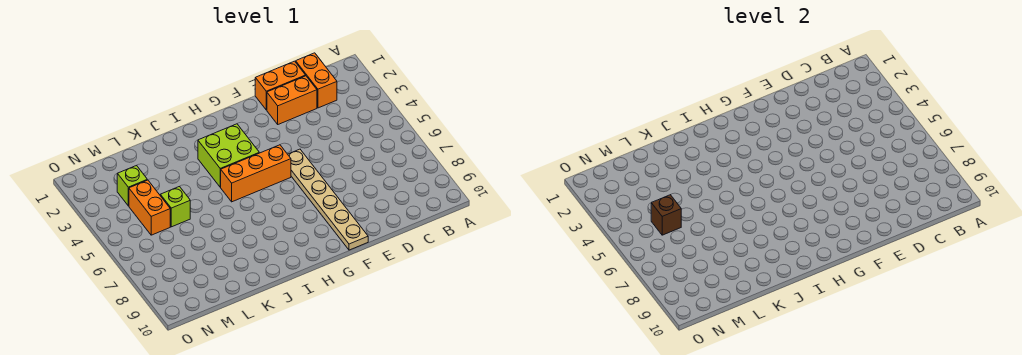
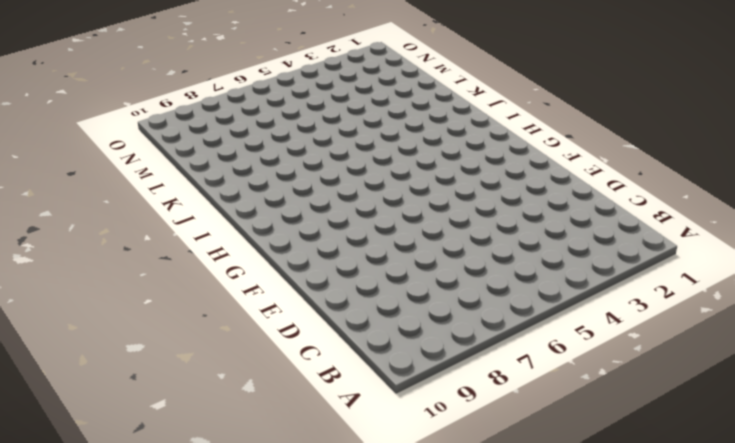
none -> orange 1x2 brick [296,53,337,108]
none -> orange 1x2 brick [255,61,306,110]

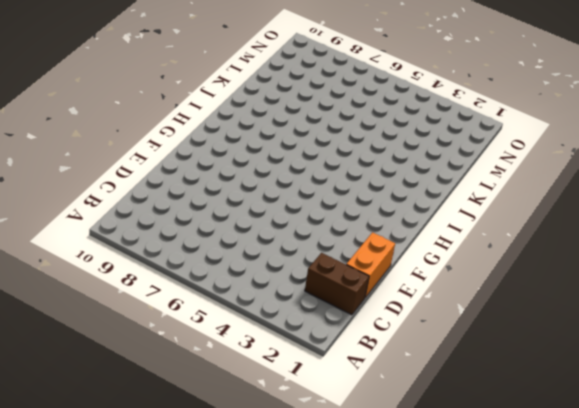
brown 1x2 brick [305,253,369,315] -> orange 1x2 brick [296,53,337,108]
none -> orange 1x2 brick [267,76,317,124]
none -> tan 1x6 plate [288,149,368,250]

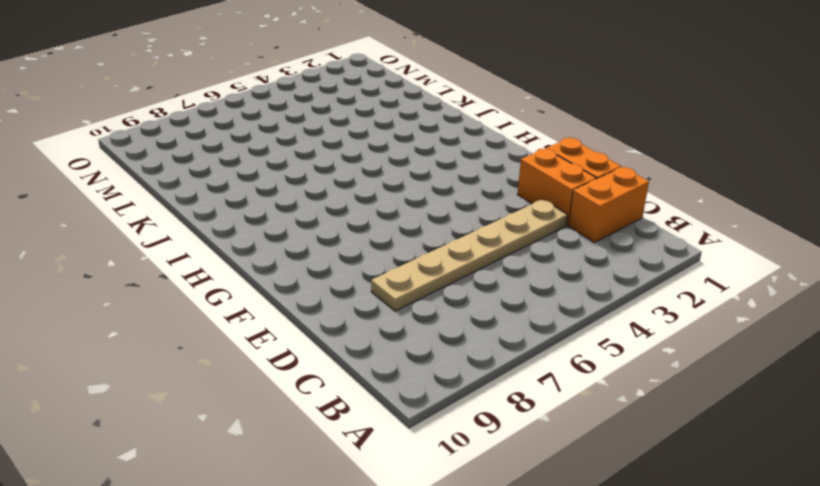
tan 1x6 plate [371,199,567,311] -> tan 1x6 plate moved to [288,149,368,250]
none -> orange 1x3 brick [221,145,291,202]
none -> lime 2x2 brick [198,124,259,187]

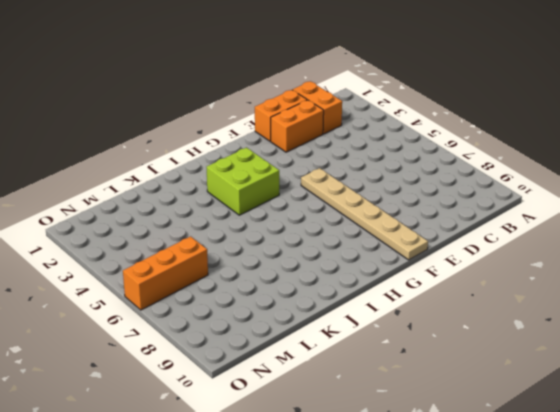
orange 1x3 brick [123,236,208,310] -> orange 1x3 brick moved to [221,145,291,202]
none -> lime 1x1 brick [160,186,190,227]
none -> lime 1x1 brick [117,165,147,206]

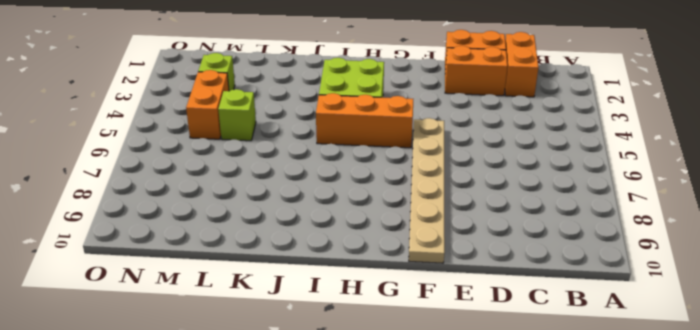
none -> brown 1x1 brick [651,195,681,235]

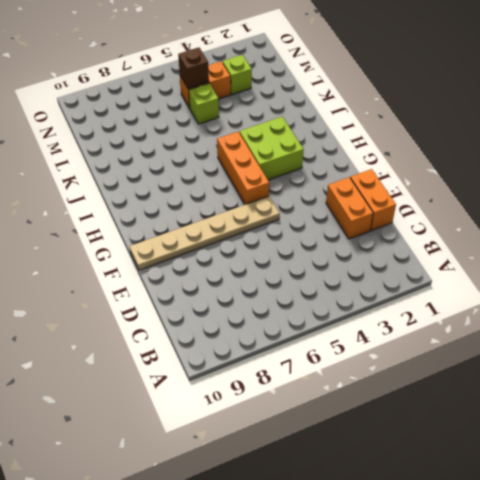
none -> orange 1x2 brick [296,53,337,108]

